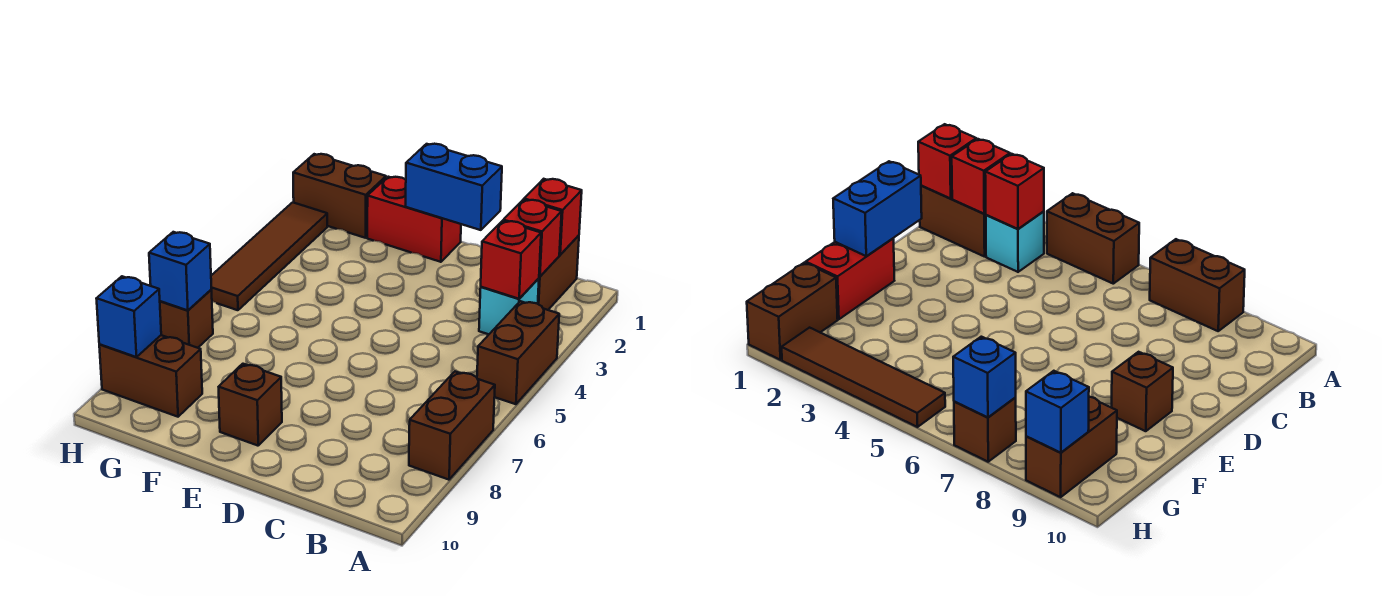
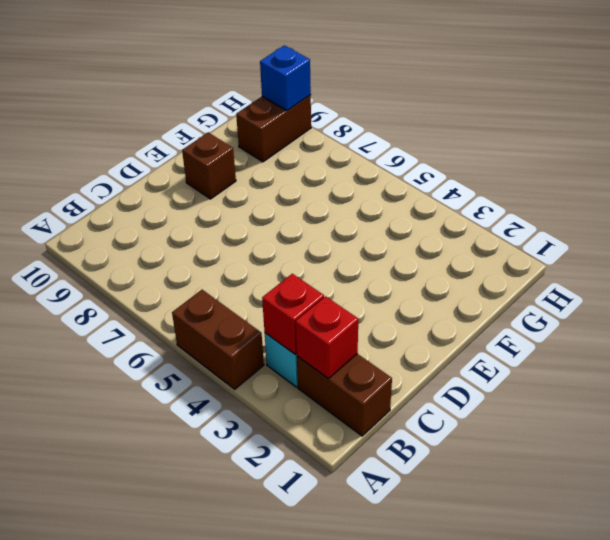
none -> brown 1x2 brick [409,372,495,480]
none -> red 1x2 brick [367,177,461,262]
none -> brown 1x2 brick [293,154,386,238]

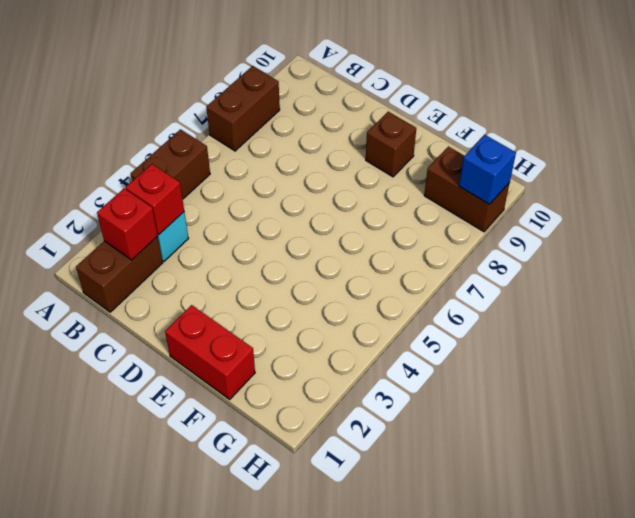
none -> brown 1x2 brick [293,154,386,238]
none -> brown 1x4 tile [211,202,327,310]
none -> brown 1x1 brick [160,290,213,348]

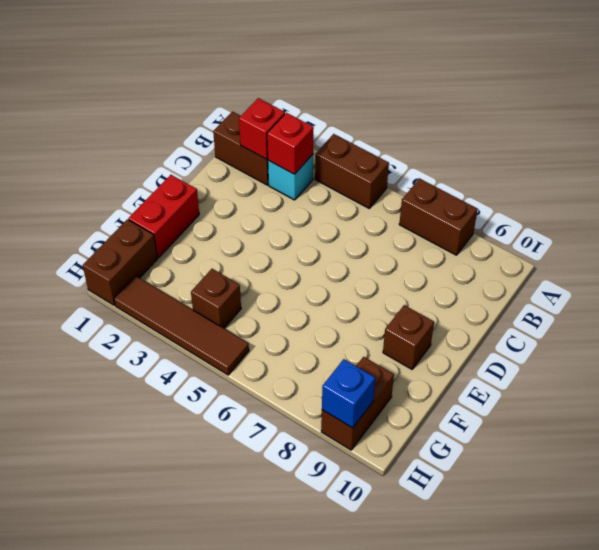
brown 1x1 brick [191,269,241,328] -> brown 1x1 brick moved to [160,290,213,348]
none -> red 1x1 brick [524,179,582,255]
none -> blue 1x2 brick [405,144,502,230]
none -> blue 1x1 brick [149,232,211,310]

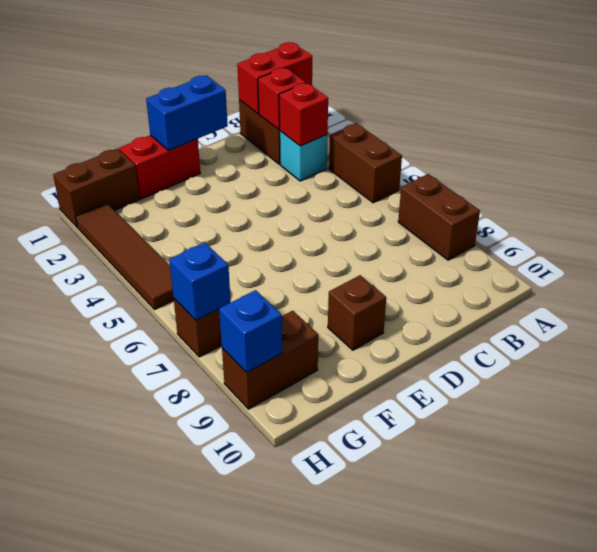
red 1x2 brick [237,42,312,114] -> red 1x1 brick [524,179,582,255]

